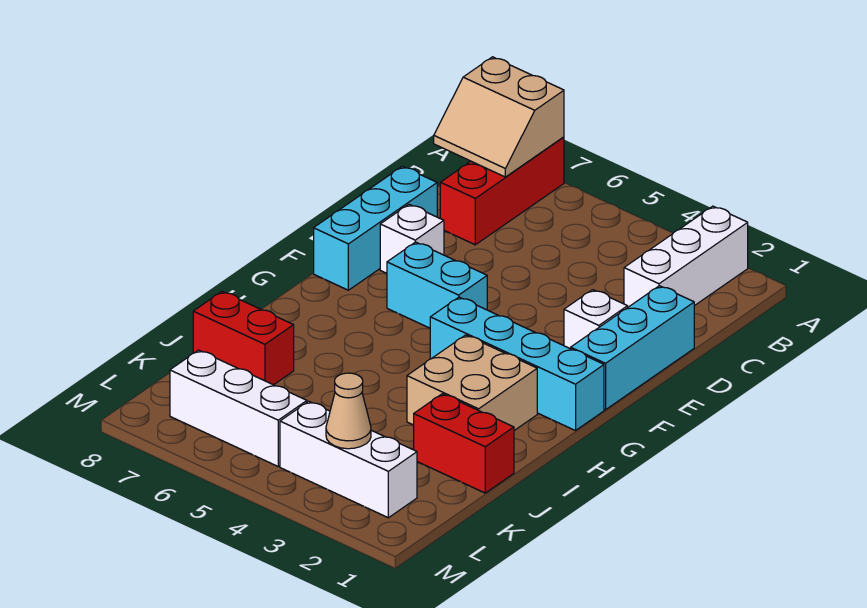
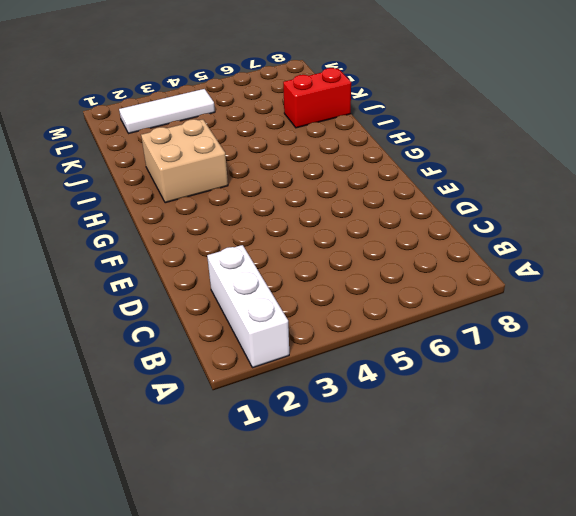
white 1x3 tile [119,89,215,133] -> white 1x3 brick [280,401,417,518]
none -> red 1x3 brick [440,137,564,245]
none -> cyan 1x3 brick [571,286,694,410]
none -> cyan 1x3 brick [314,166,437,290]

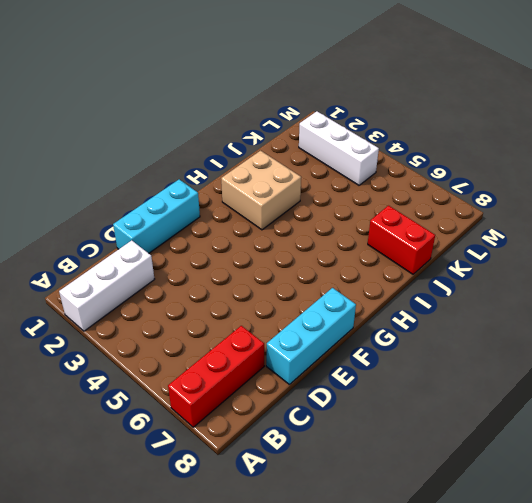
none -> white 1x1 brick [564,290,628,349]
none -> white 1x1 brick [380,204,444,273]
none -> cyan 1x2 brick [387,242,487,328]

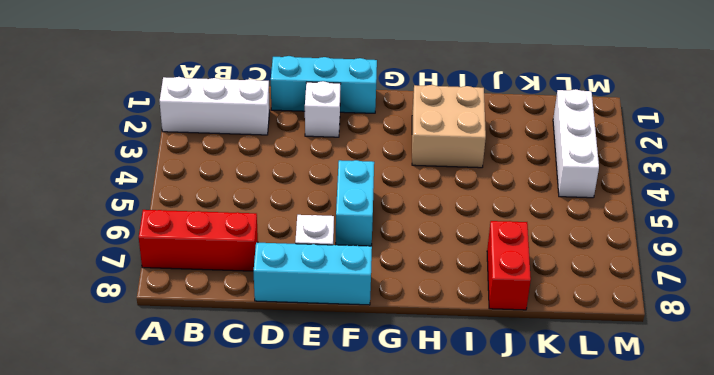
none -> cyan 1x4 brick [430,297,604,431]
none -> red 1x2 brick [414,394,514,493]
none -> white 1x3 brick [170,350,307,466]

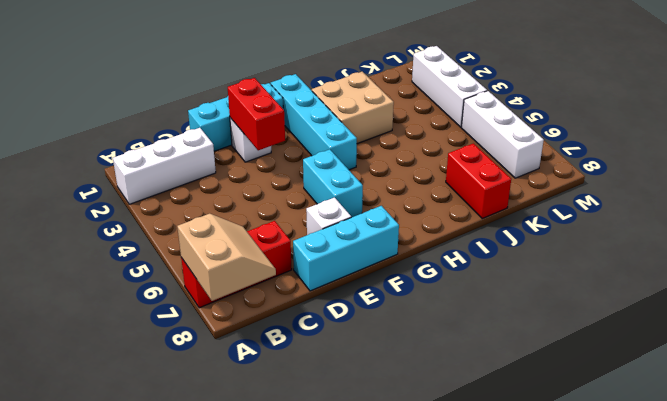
red 1x2 brick [228,78,285,150] -> red 1x2 brick moved to [414,394,514,493]
none -> tan 1x1 cone [326,373,371,449]

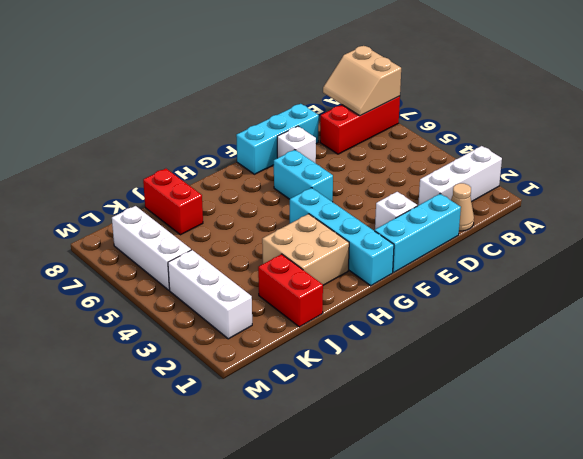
tan 1x1 cone [451,183,474,231] -> tan 1x1 cone moved to [326,373,371,449]

